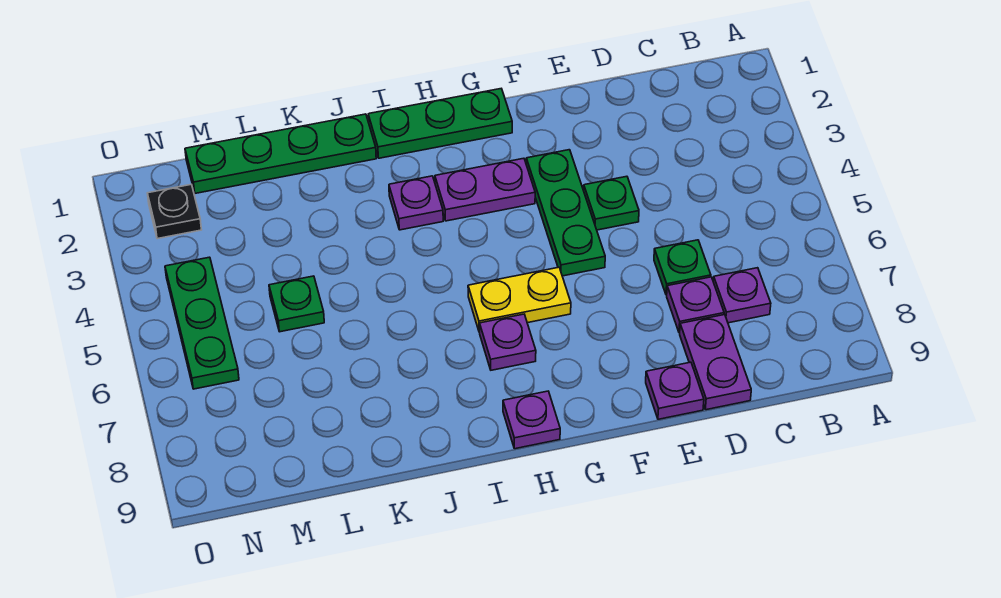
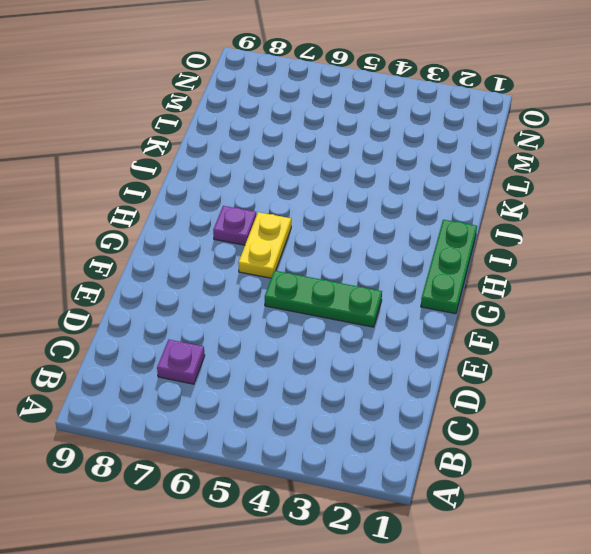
none -> green 1x1 plate [654,240,711,295]
none -> purple 1x1 plate [667,277,724,333]
none -> purple 1x2 plate [680,315,751,410]

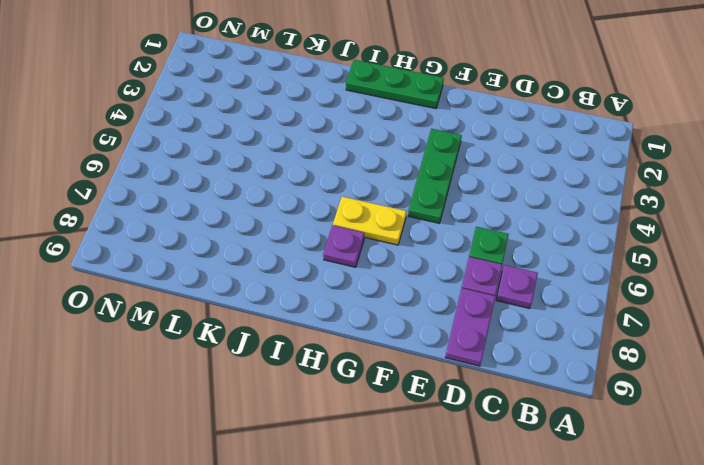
none -> green 1x1 plate [584,176,639,230]
none -> purple 1x1 plate [646,362,704,419]
none -> purple 1x2 plate [435,158,535,221]

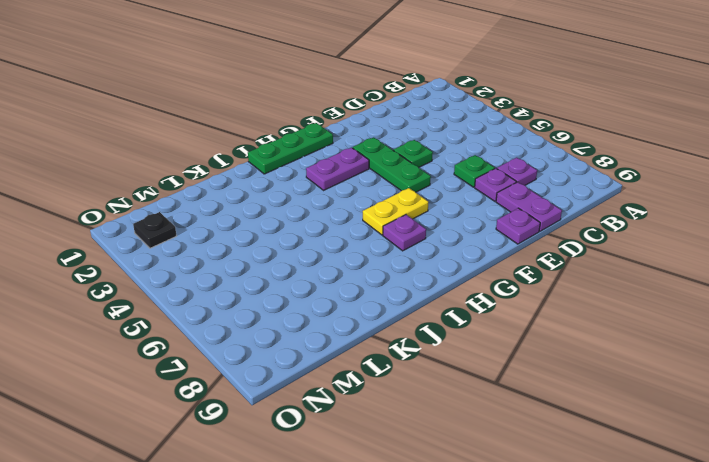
none -> purple 1x1 plate [503,391,560,449]
none -> purple 1x1 plate [389,176,443,230]
none -> green 1x4 plate [185,114,376,193]

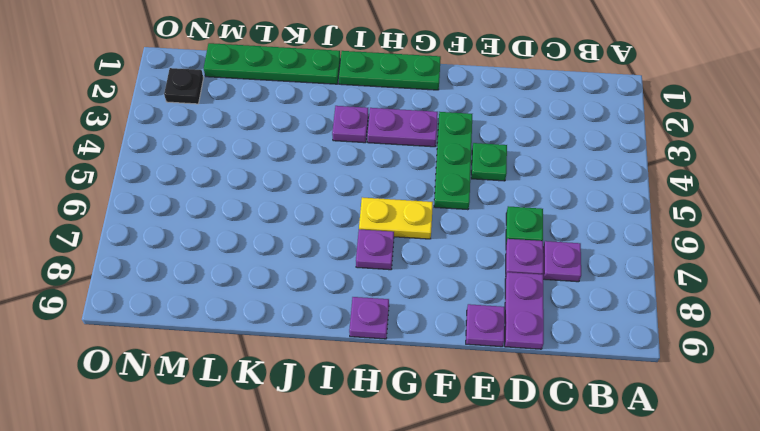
none -> green 1x1 plate [269,276,324,332]
none -> green 1x3 plate [165,257,239,389]

